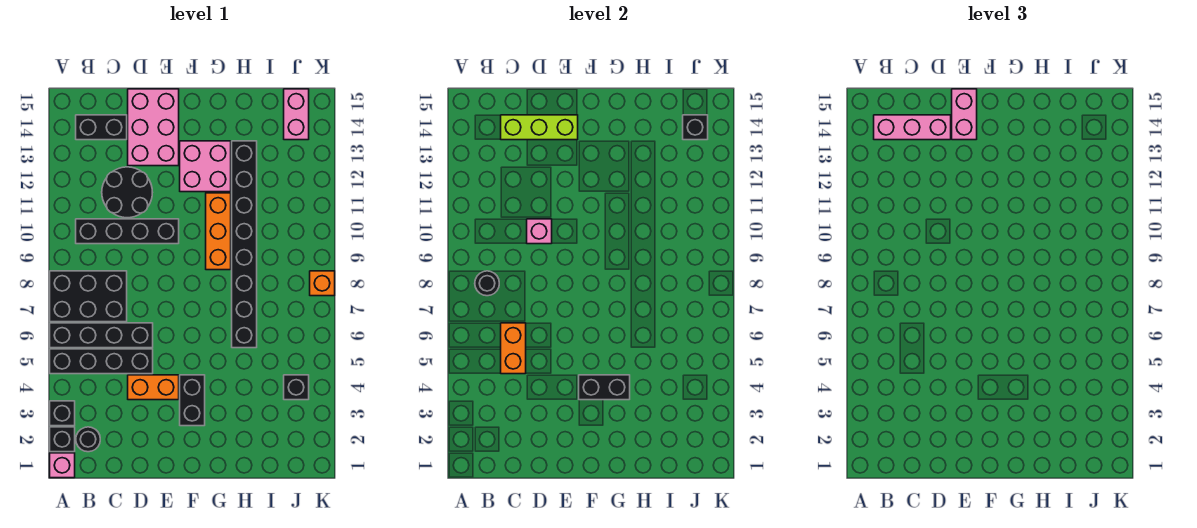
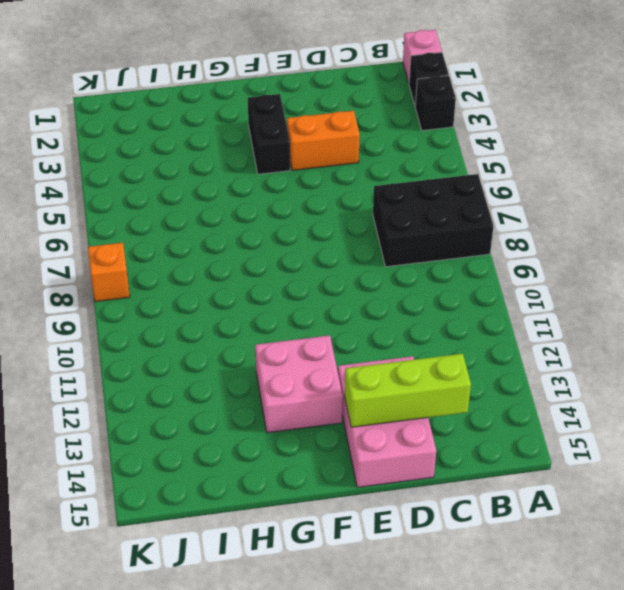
none -> black 1x4 brick [50,349,153,374]
none -> black 1x4 brick [50,323,153,348]
none -> black 1x1 round brick [76,427,100,452]

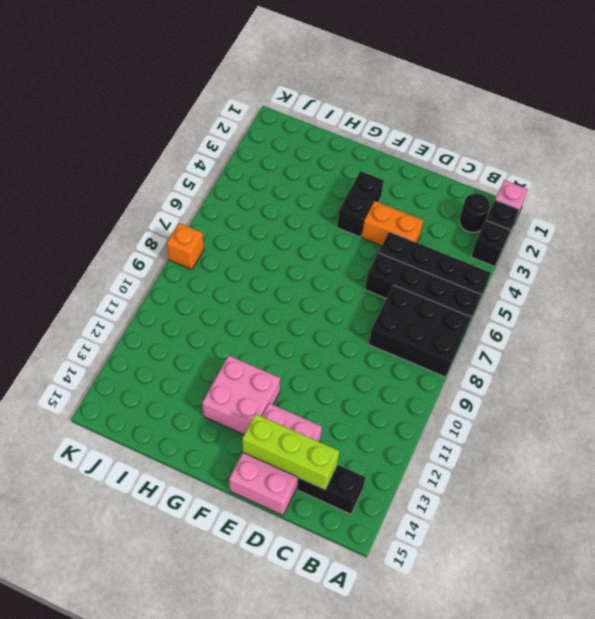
none -> black 1x4 brick [76,219,179,244]
none -> black 2x2 round brick [102,167,152,218]
none -> orange 1x3 brick [206,193,231,270]

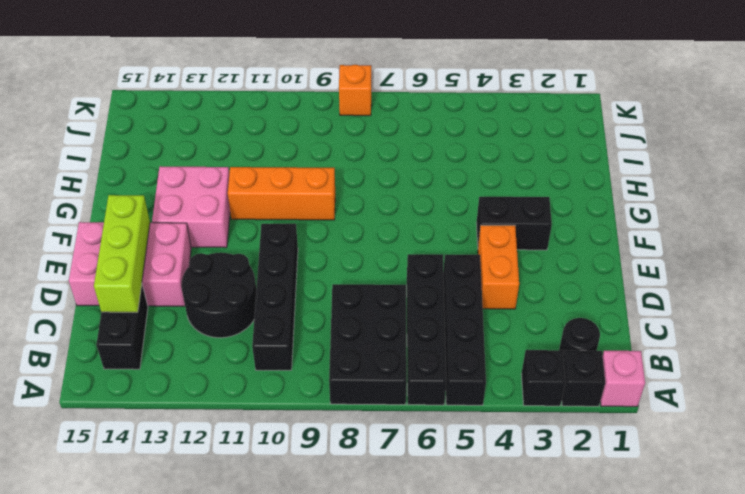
none -> black 1x8 brick [232,141,257,348]
none -> black 1x1 brick [284,375,309,400]
none -> pink 1x2 brick [284,89,309,140]

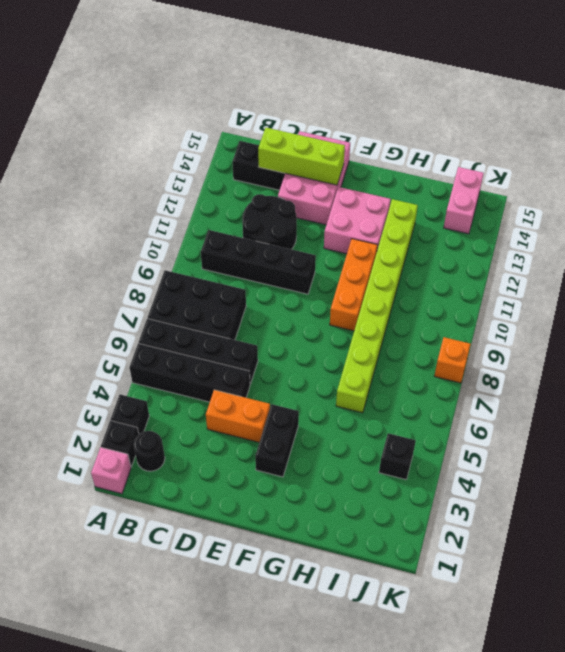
lime 1x8 brick [336,199,418,413] -> black 1x8 brick [232,141,257,348]
none -> black 1x1 round brick [475,271,499,296]
none -> orange 1x2 brick [501,323,526,374]
none -> pink 1x1 brick [527,219,552,244]

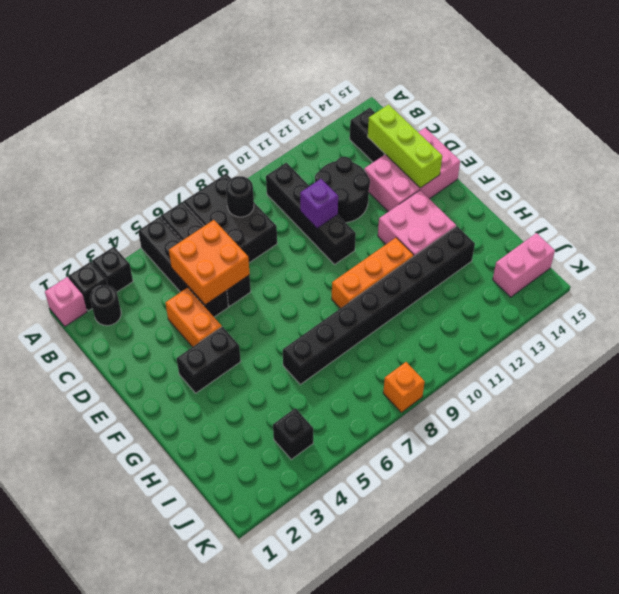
orange 2x2 brick [169,220,250,305] -> orange 1x2 brick [501,323,526,374]
purple 1x1 brick [300,179,338,228] -> pink 1x1 brick [527,219,552,244]
none -> black 1x2 brick [579,375,630,400]
none -> black 1x1 brick [683,115,708,140]
none -> pink 1x3 brick [874,115,951,140]

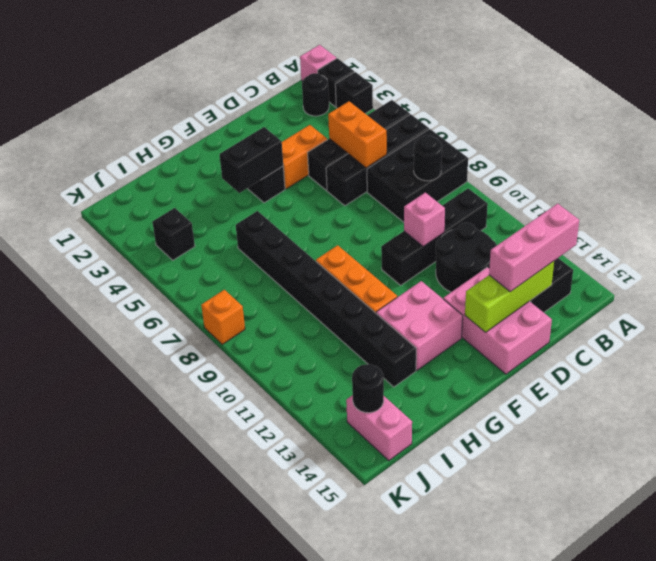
black 1x1 round brick [352,364,384,413] -> black 1x1 brick [683,115,708,140]
none -> pink 1x2 brick [952,89,977,140]

